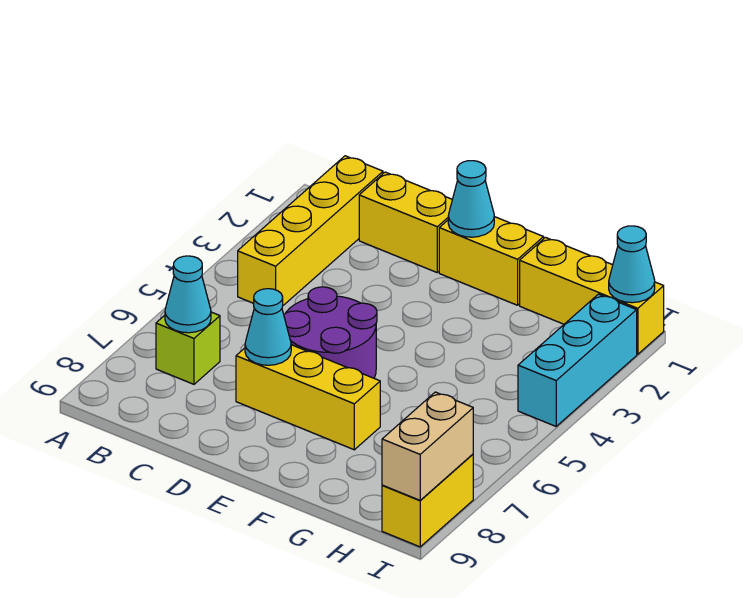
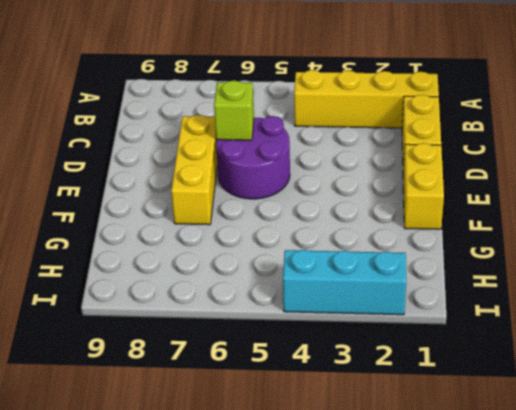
lime 1x1 brick [214,81,254,140] -> lime 1x1 brick moved to [156,312,220,384]
none -> yellow 1x3 brick [520,238,664,354]
none -> yellow 1x2 brick [382,454,473,547]
none -> cyan 1x1 cone [165,256,211,333]

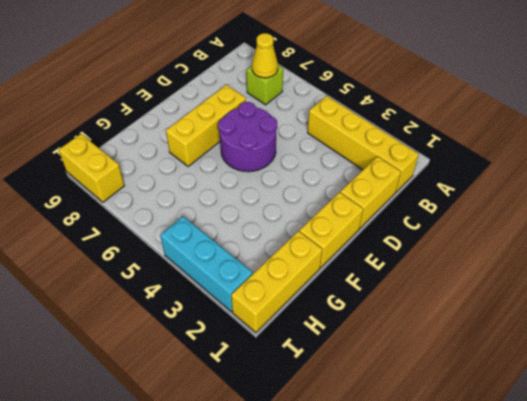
yellow 1x1 cone [252,33,278,78] -> cyan 1x1 cone [165,256,211,333]
none -> cyan 1x1 cone [245,289,291,365]
none -> cyan 1x1 cone [448,161,494,237]
none -> cyan 1x1 cone [609,226,655,303]

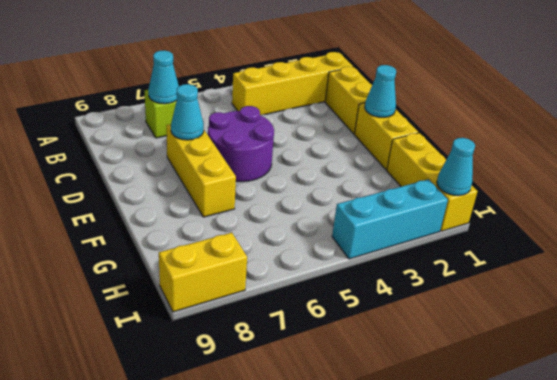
none -> tan 1x2 brick [382,392,473,500]

